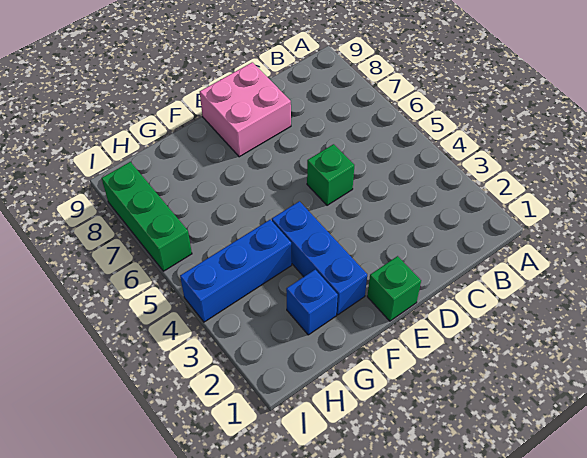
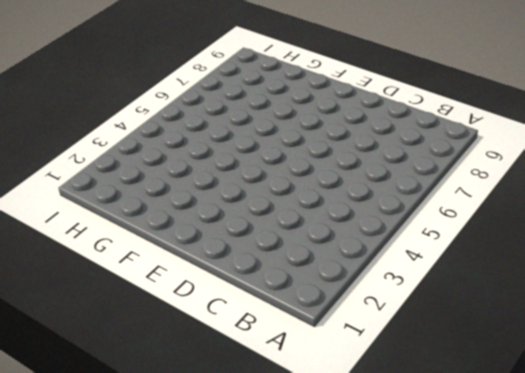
none -> green 1x1 brick [307,144,354,205]
none -> pink 2x2 brick [200,62,291,157]

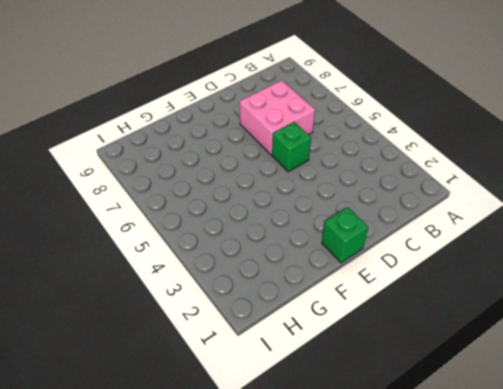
pink 2x2 brick [240,80,315,155] -> pink 2x2 brick moved to [200,62,291,157]
none -> blue 1x3 brick [272,201,367,315]
none -> blue 1x1 brick [286,270,338,335]

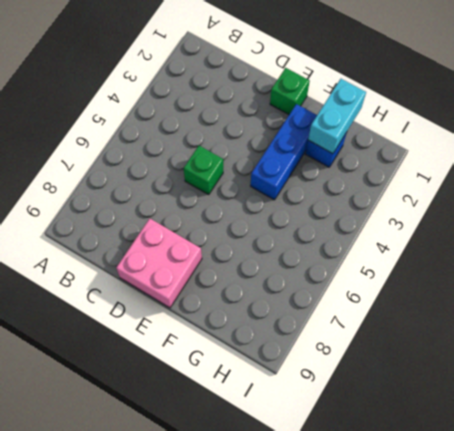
cyan 1x2 brick [308,79,366,154] -> none
none -> blue 1x3 brick [180,220,292,322]
none -> green 1x3 brick [102,162,192,271]

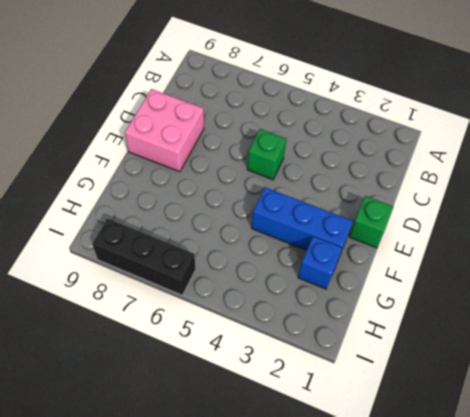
black 1x3 brick [92,218,196,295] -> green 1x3 brick [102,162,192,271]
none -> blue 1x3 brick [180,220,292,322]

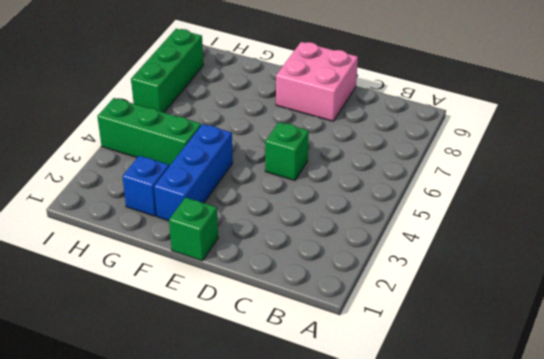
green 1x3 brick [97,98,201,166] -> blue 1x3 brick [180,220,292,322]

